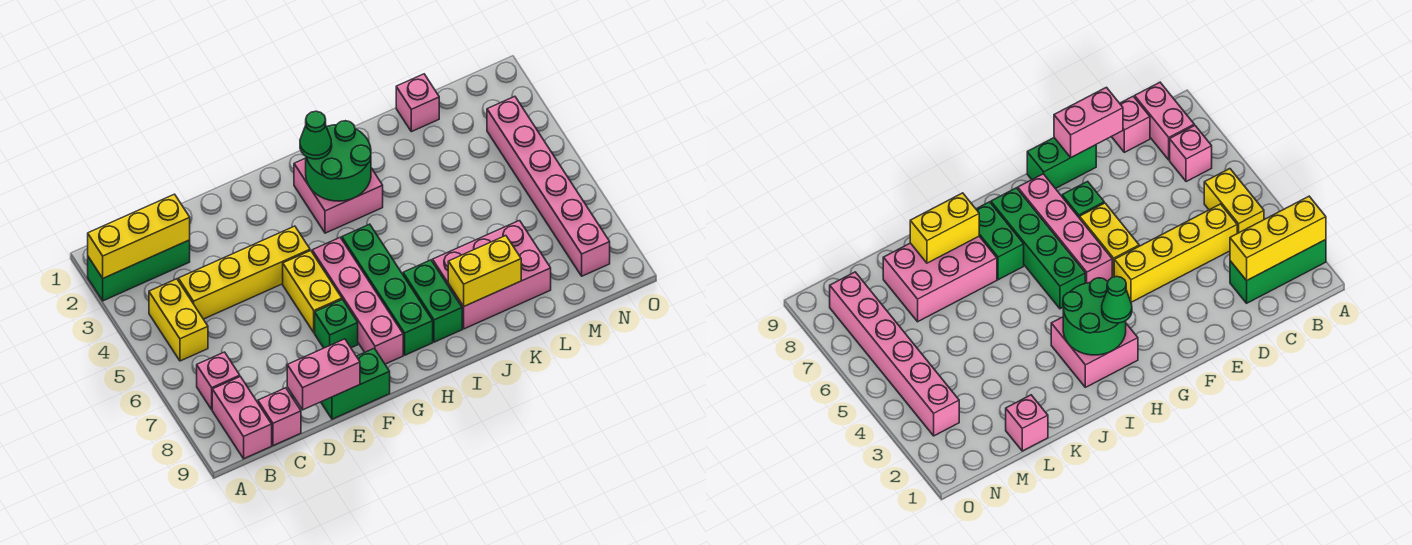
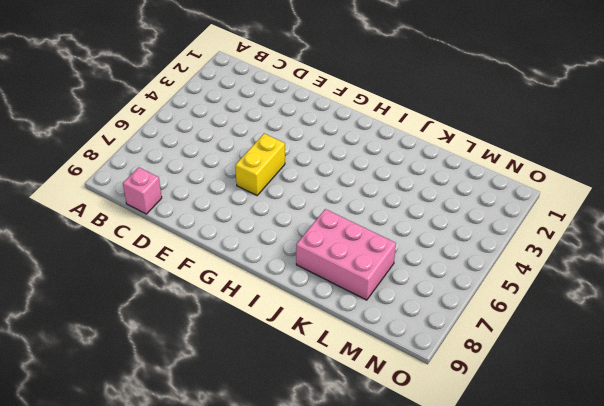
none -> green 1x3 brick [88,240,190,301]
none -> yellow 1x2 brick [149,279,208,361]
none -> pink 1x1 brick [197,352,240,410]

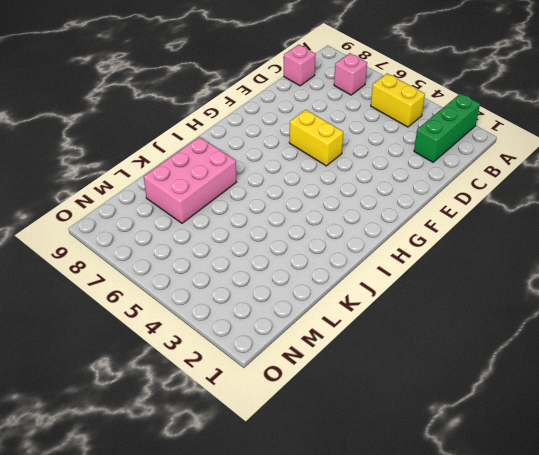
none -> pink 1x2 brick [212,377,272,459]
none -> yellow 1x4 brick [178,226,310,319]
none -> green 1x2 brick [321,348,390,419]

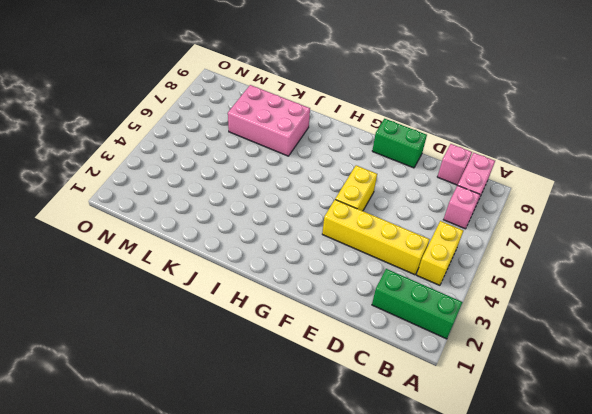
none -> green 1x1 brick [315,300,358,348]
none -> pink 1x4 brick [312,238,403,364]
none -> pink 2x2 brick [294,158,383,233]

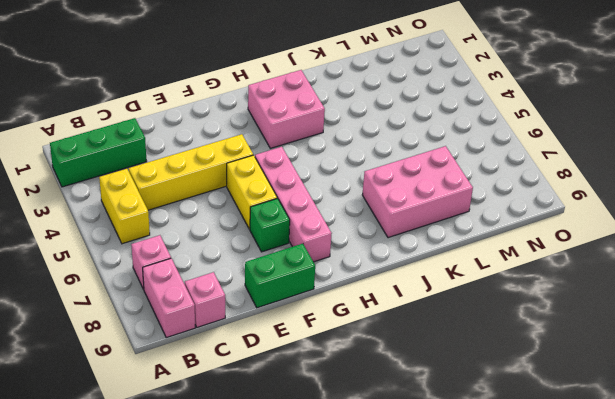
none -> green 1x4 brick [342,224,433,355]
none -> green 1x2 brick [403,260,462,342]
none -> pink 1x1 brick [396,74,439,132]

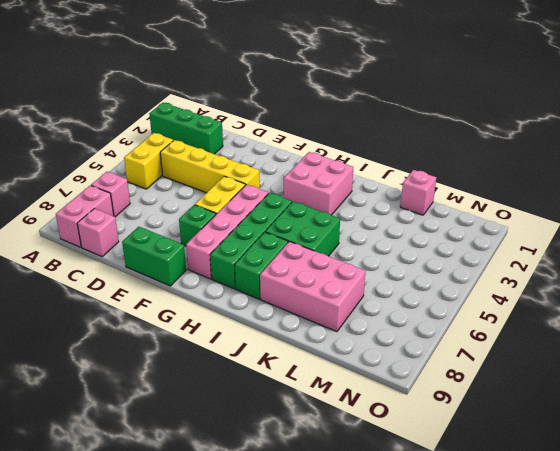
green 2x2 brick [265,201,340,256] -> none
none -> pink 1x6 brick [487,97,610,276]
none -> yellow 1x3 brick [88,194,190,278]
none -> pink 1x2 brick [287,339,360,410]

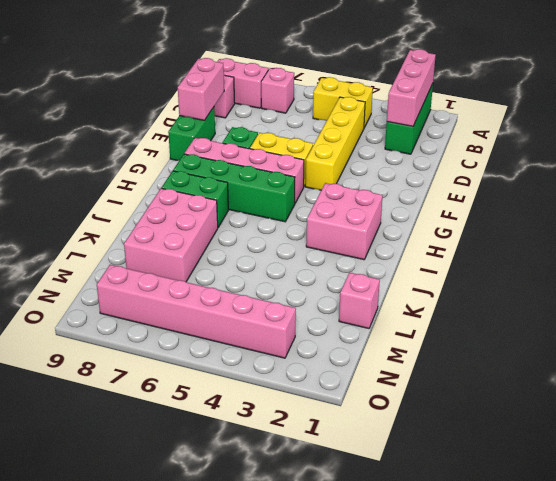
pink 1x3 brick [387,49,436,126] -> yellow 1x3 brick [88,194,190,278]
none -> green 2x2 round brick [306,121,371,201]
none -> yellow 1x2 brick [448,236,521,306]
none -> green 1x1 cone [300,111,332,159]

